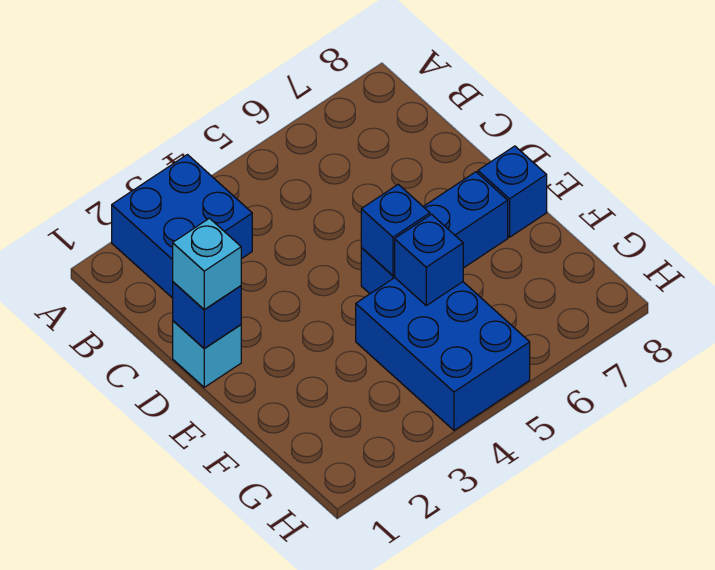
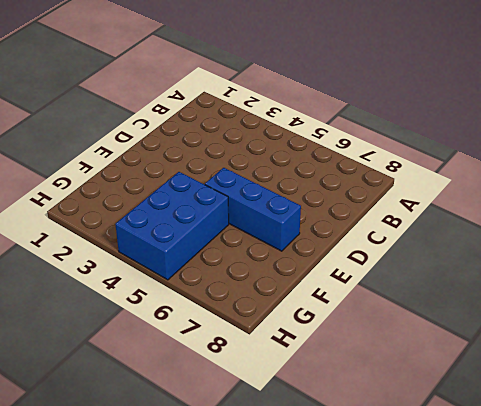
none -> blue 2x2 brick [112,155,252,298]
none -> cyan 1x1 brick [173,321,241,387]

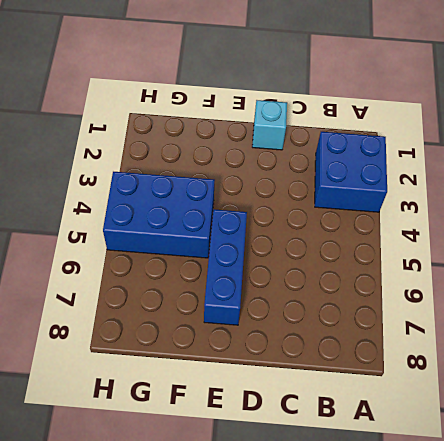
none -> blue 1x1 brick [478,146,547,237]
none -> blue 1x1 brick [173,282,241,349]

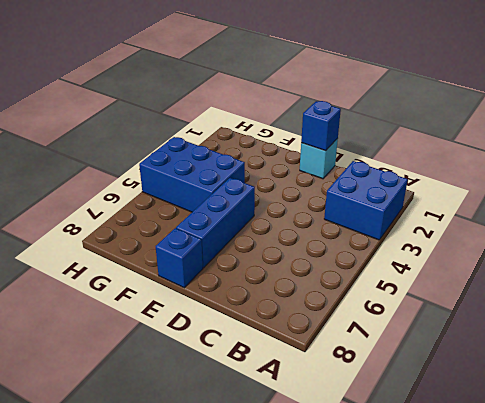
none -> blue 1x1 brick [361,184,430,275]
none -> blue 1x1 brick [395,214,463,305]

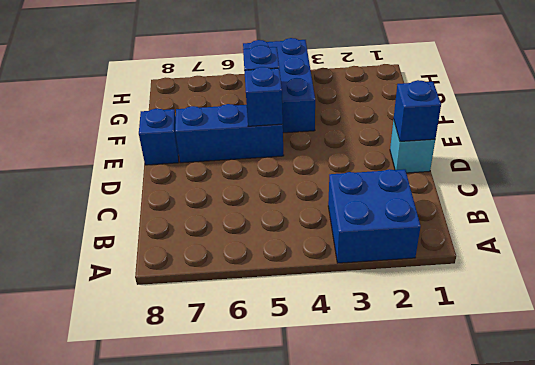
none -> cyan 1x1 brick [173,218,241,310]

